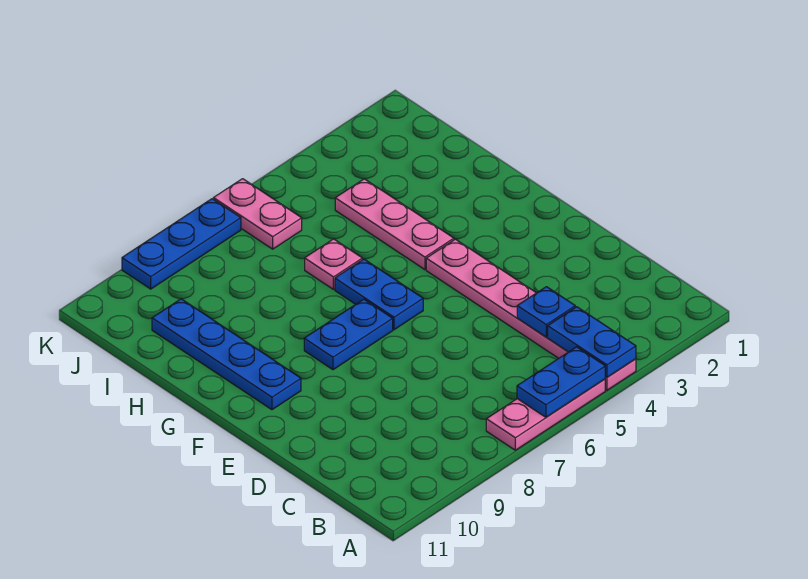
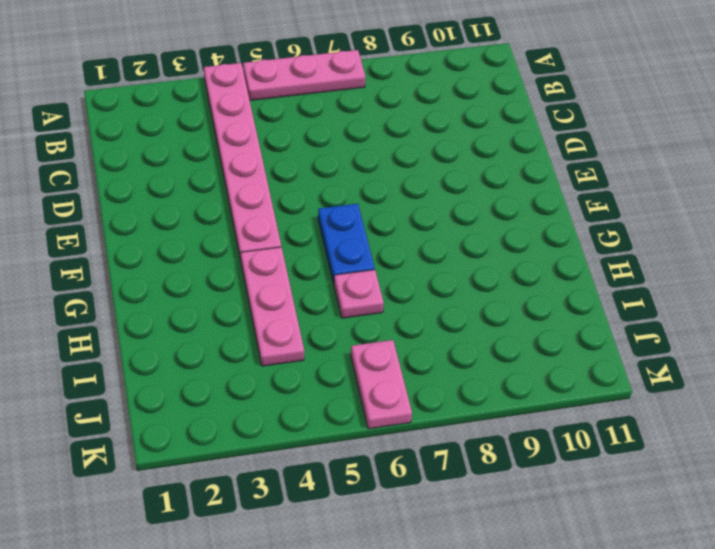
none -> blue 1x2 plate [304,299,393,370]
none -> blue 1x4 plate [152,299,301,410]
none -> blue 1x3 plate [122,199,241,289]

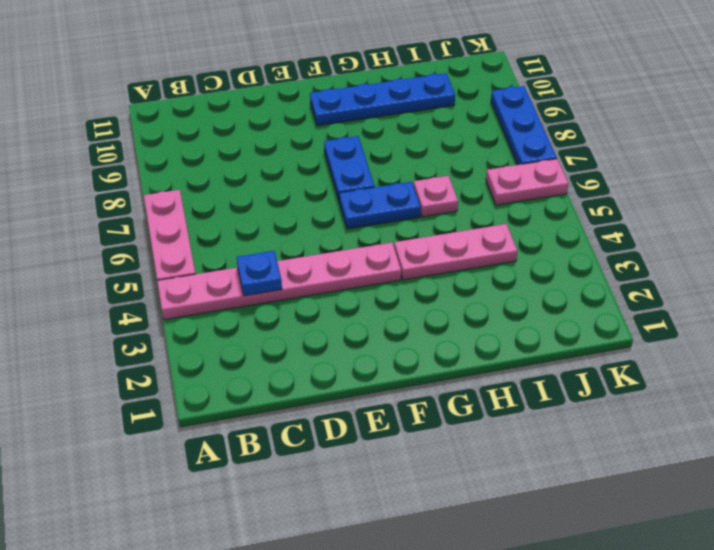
none -> blue 1x2 plate [548,307,636,377]
none -> blue 1x2 plate [517,347,605,417]

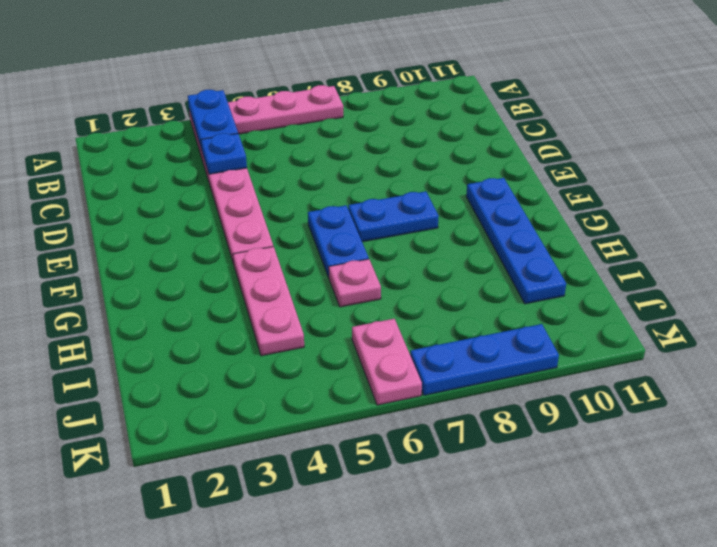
none -> blue 1x2 plate [517,347,605,417]

